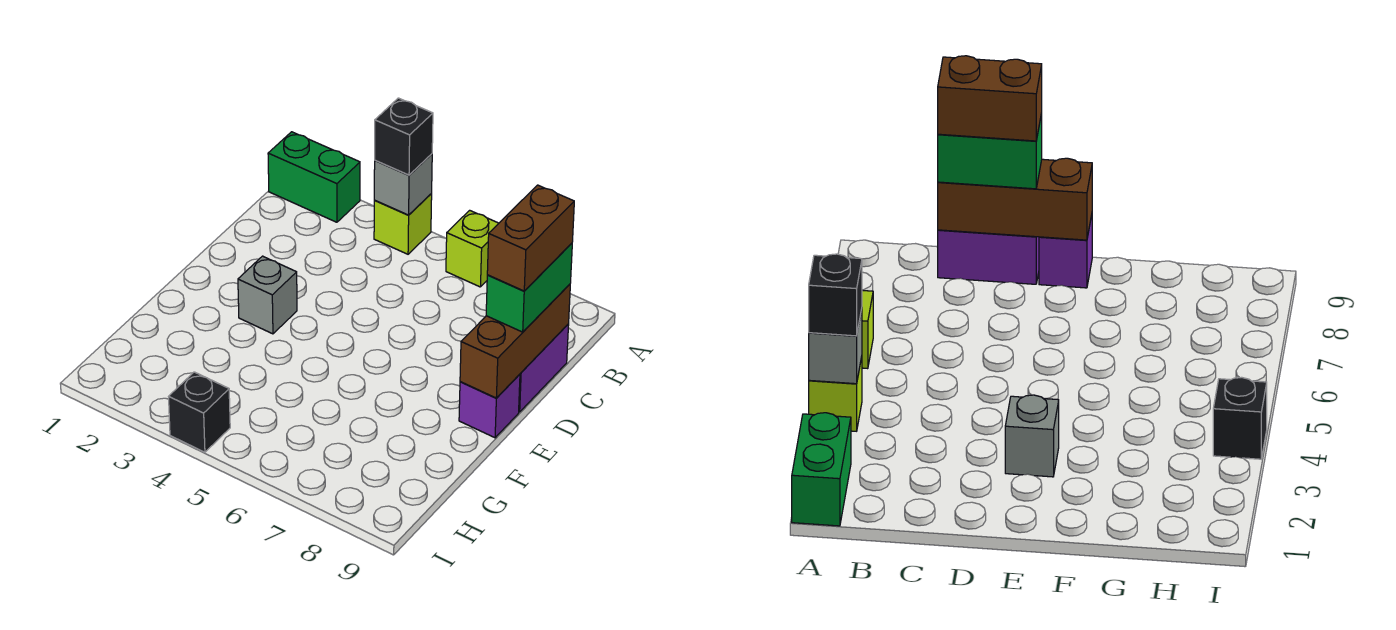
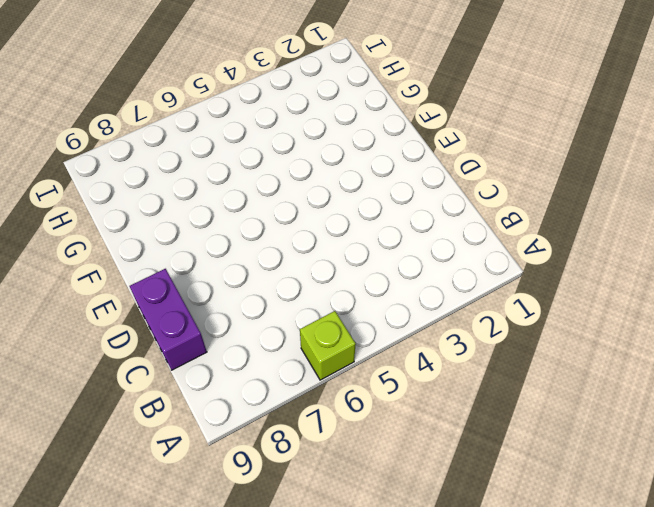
none -> green 1x2 brick [268,132,360,222]
none -> lime 1x1 brick [374,194,432,254]
none -> grey 1x1 brick [238,256,297,334]

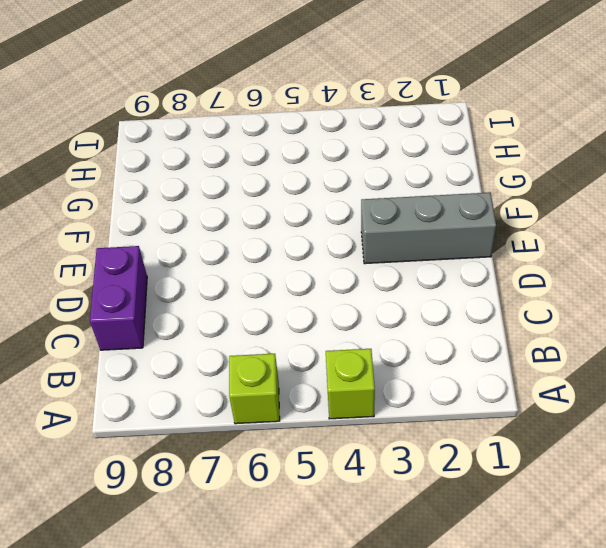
grey 1x3 brick [361,193,496,264] -> grey 1x1 brick [238,256,297,334]
none -> green 1x2 brick [268,132,360,222]
none -> purple 1x1 brick [459,374,520,438]
none -> black 1x1 brick [168,372,230,452]

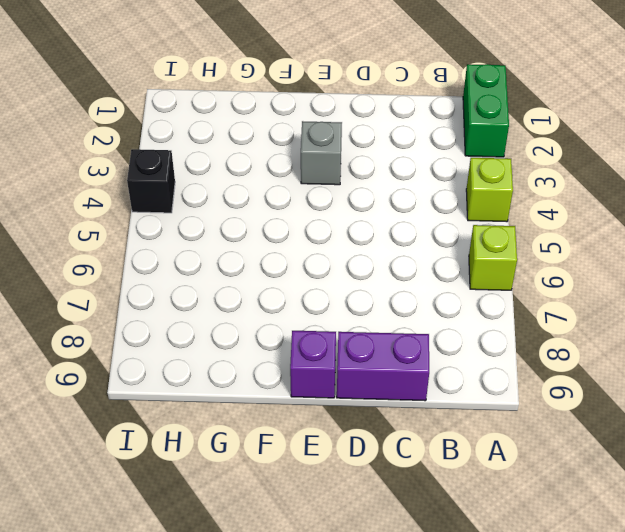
none -> grey 1x1 brick [374,154,432,215]
none -> brown 1x3 brick [460,284,570,398]
none -> black 1x1 brick [375,98,433,175]

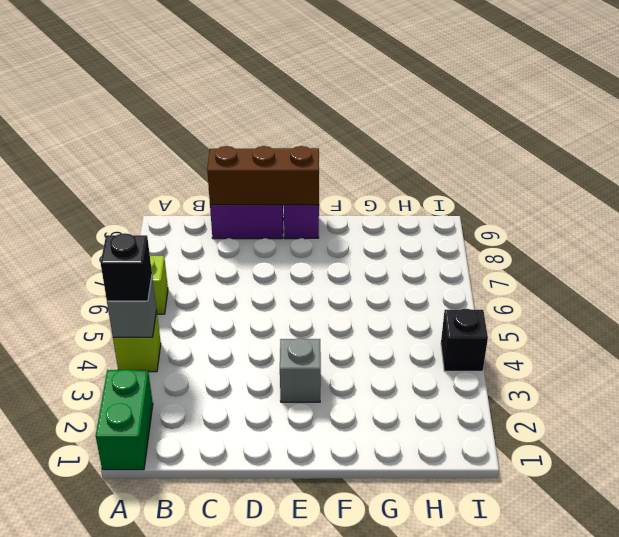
none -> green 1x2 brick [486,243,572,332]
none -> brown 1x2 brick [487,185,574,291]

